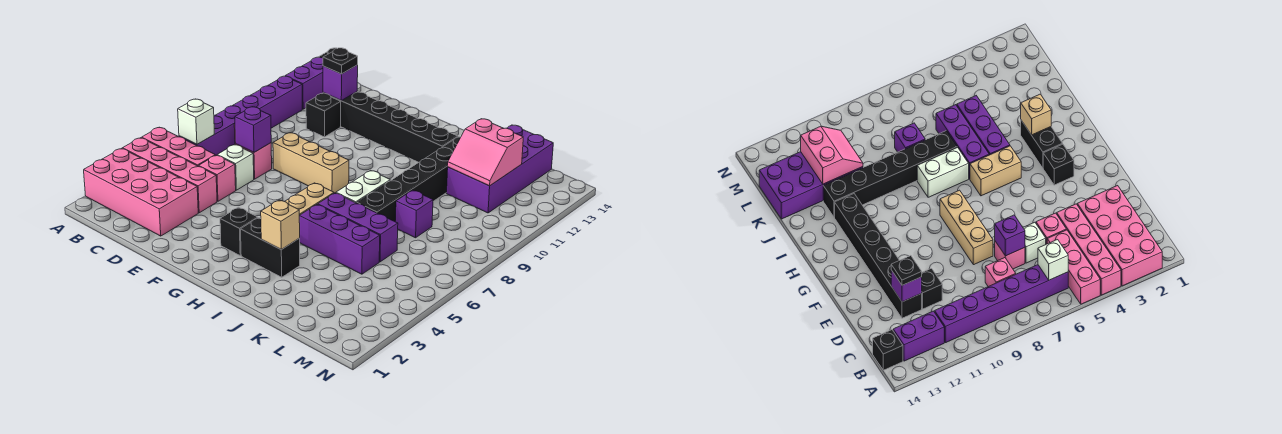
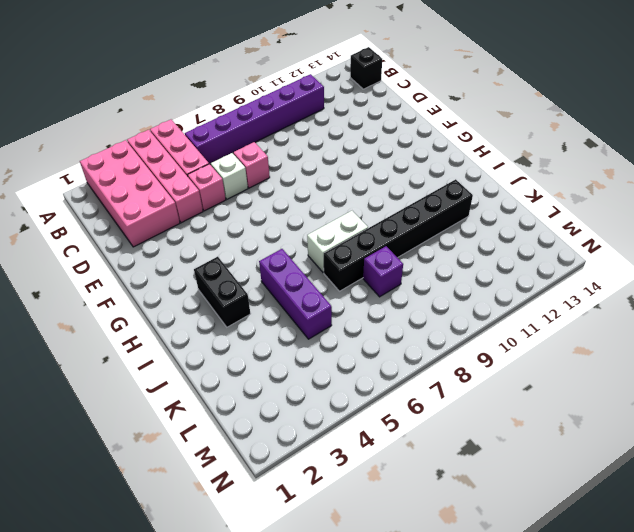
none -> purple 1x2 brick [286,57,323,109]
none -> pink 1x1 brick [985,258,1016,287]
none -> black 1x1 brick [306,93,341,137]

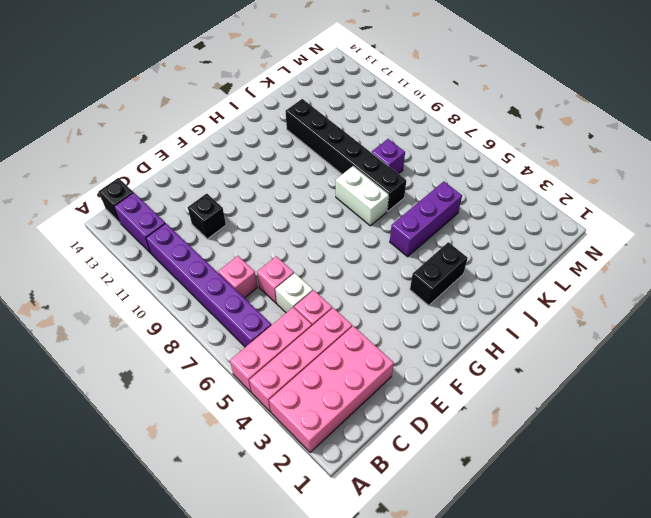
none -> black 1x6 brick [331,92,458,162]
none -> tan 1x3 brick [273,133,349,193]
none -> black 1x1 brick [220,207,258,255]

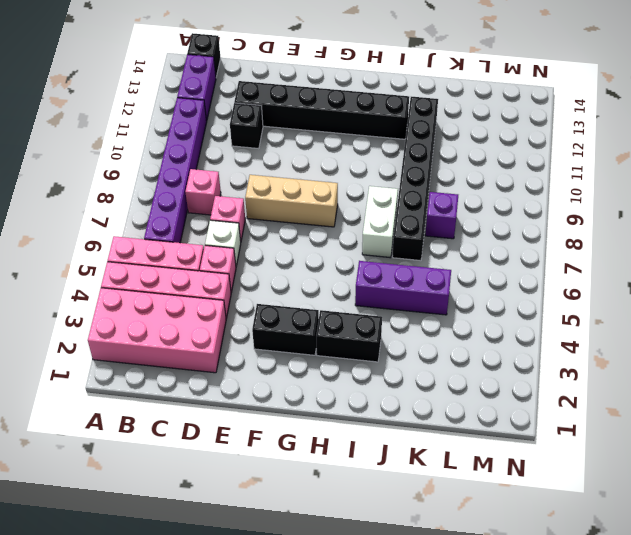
black 1x2 brick [252,304,319,355] -> black 1x1 brick [220,207,258,255]
none -> tan 1x2 brick [285,183,334,215]
none -> purple 1x3 brick [318,193,398,262]
none -> purple 2x4 brick [447,125,553,213]

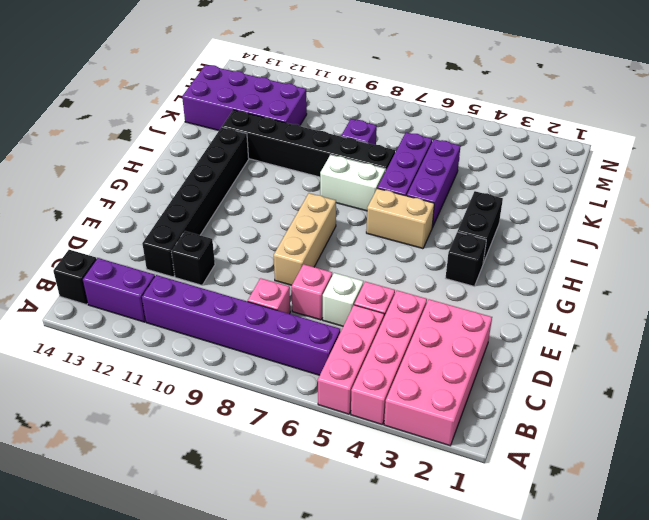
none -> white 1x1 brick [178,99,214,144]
none -> purple 1x1 brick [235,107,271,152]
none -> purple 1x1 brick [323,65,358,101]

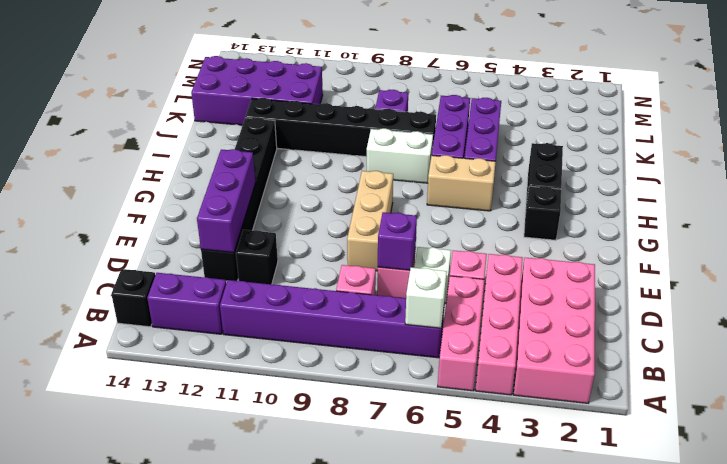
purple 1x3 brick [197,149,255,253] -> purple 1x1 brick [323,65,358,101]
none -> tan 1x1 brick [261,200,300,250]
none -> pink 2x2 slope [448,119,523,186]
none -> black 1x1 plate [323,48,358,74]

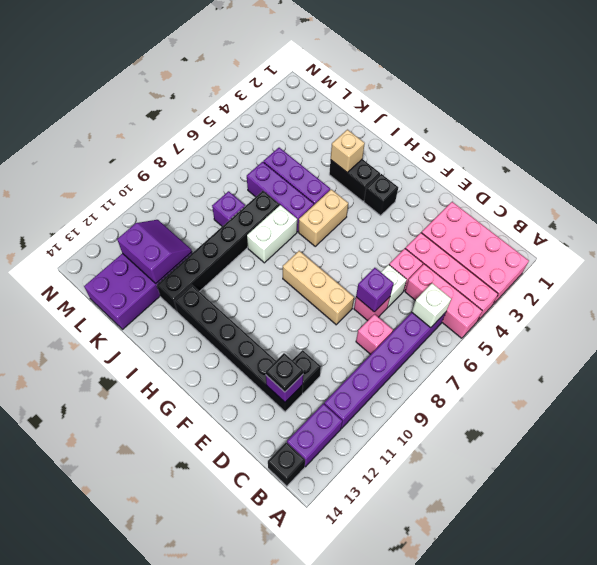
purple 2x2 slope [117,220,192,283] -> pink 2x2 slope [448,119,523,186]

